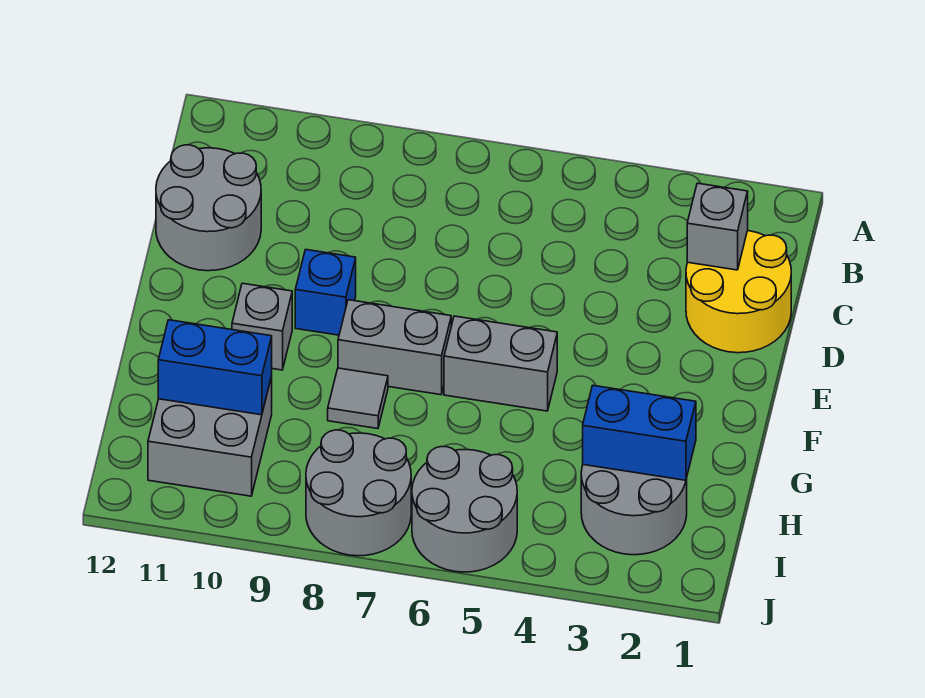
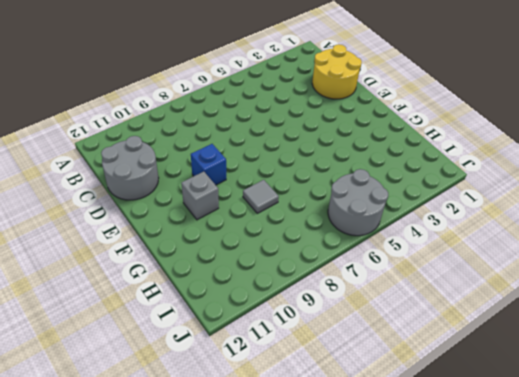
none -> grey 1x2 brick [444,316,557,411]
none -> grey 1x2 brick [338,300,451,395]
none -> grey 2x2 round brick [581,465,687,555]

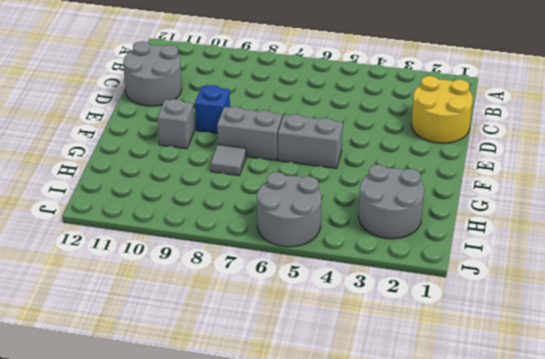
none -> grey 2x2 brick [148,376,272,496]
none -> grey 2x2 round brick [306,430,411,556]
none -> grey 1x1 brick [687,183,748,270]

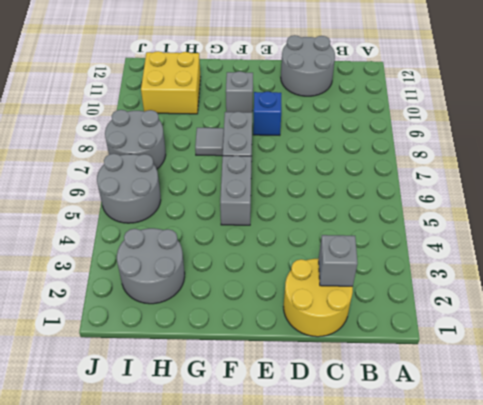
yellow 2x2 brick [141,51,200,114] -> grey 2x2 brick [148,376,272,496]
none -> blue 1x2 brick [583,386,696,480]
none -> blue 1x2 brick [158,320,272,415]

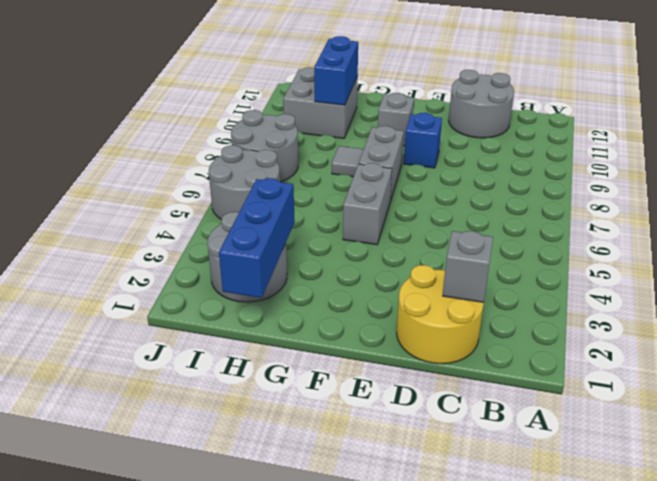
blue 1x3 brick [219,178,295,298] -> blue 1x2 brick [583,386,696,480]

